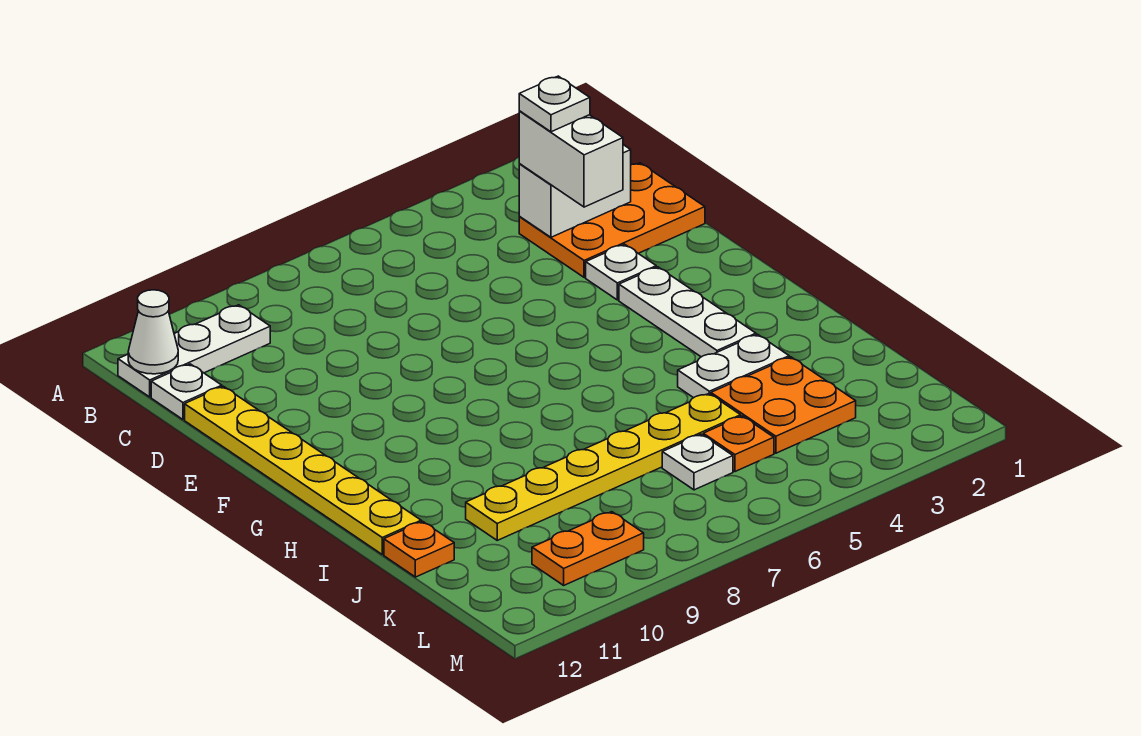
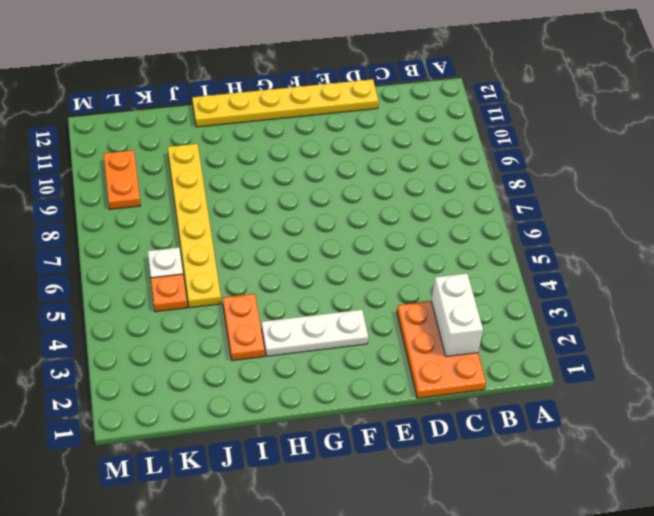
orange 1x2 plate [223,294,265,361] -> white 1x2 plate [678,334,789,398]
none -> white 1x3 plate [118,305,270,397]
none -> white 1x1 plate [151,364,222,419]
none -> white 1x1 plate [586,244,656,300]

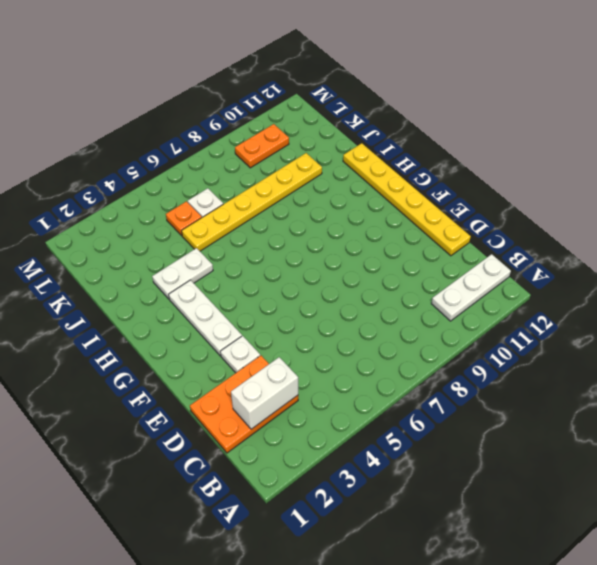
none -> white 1x1 plate [151,364,222,419]
none -> orange 2x2 plate [711,357,856,453]
none -> orange 1x1 plate [384,521,454,577]

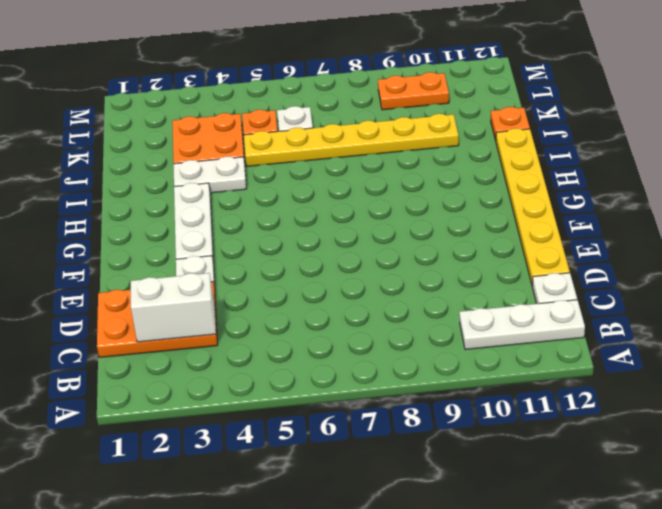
none -> white 1x1 cone [128,290,178,374]
none -> white 1x2 brick [519,111,623,207]
none -> white 1x1 plate [519,76,590,132]

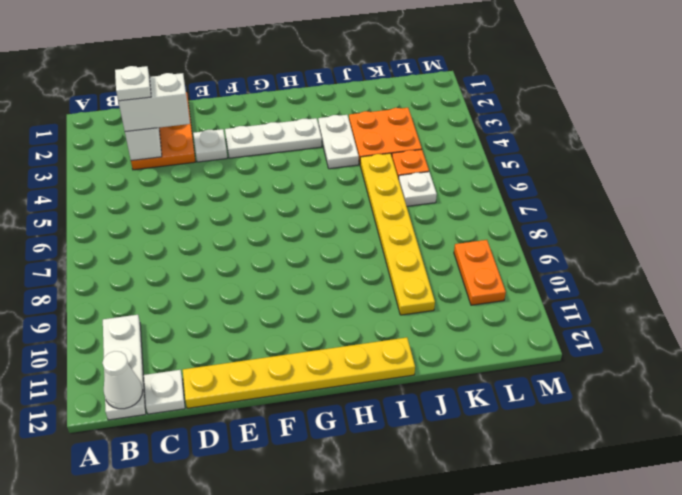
none -> orange 1x1 plate [384,521,454,577]

